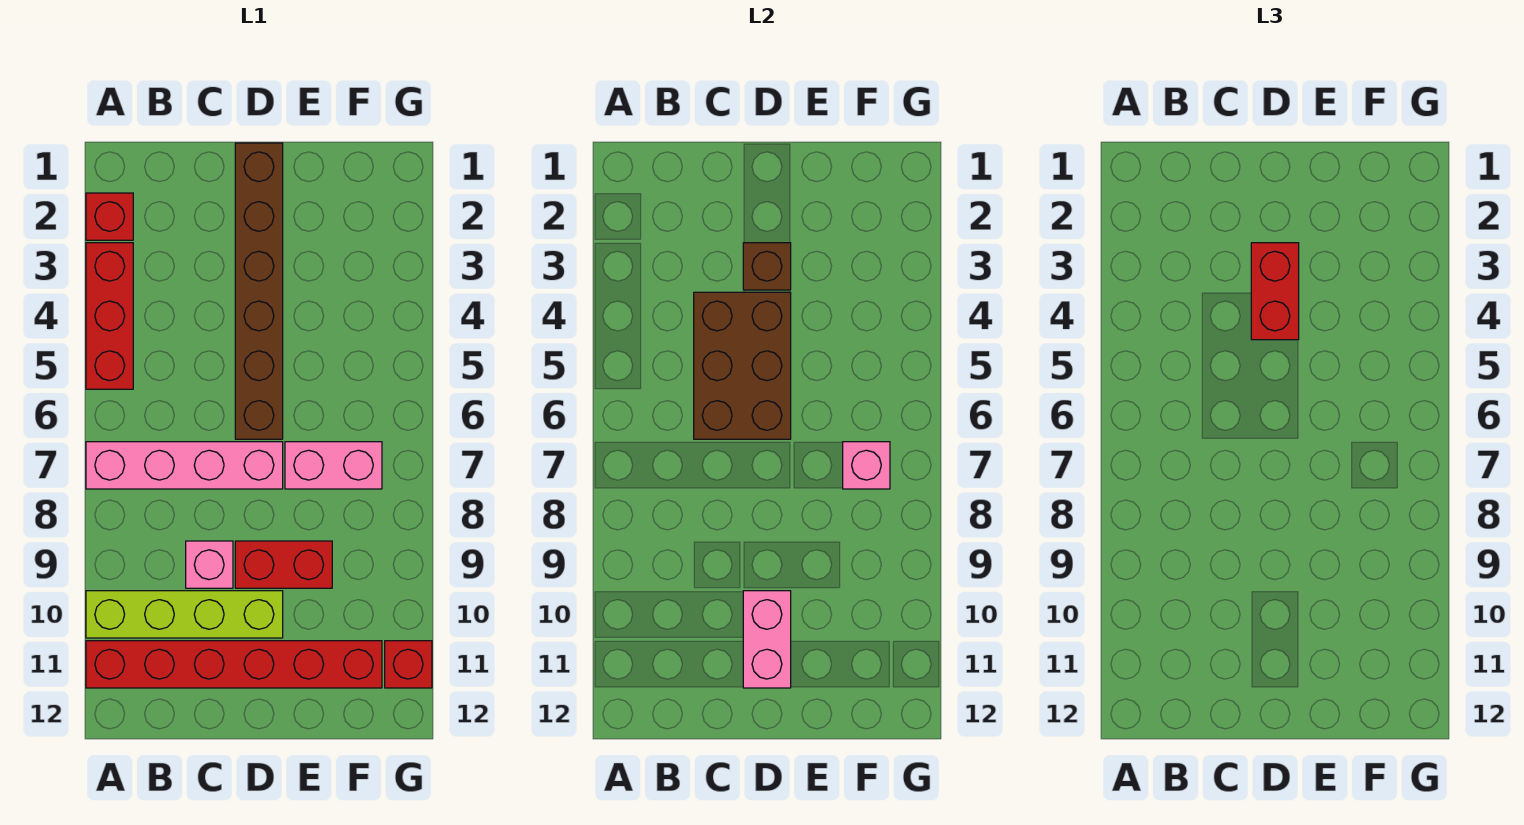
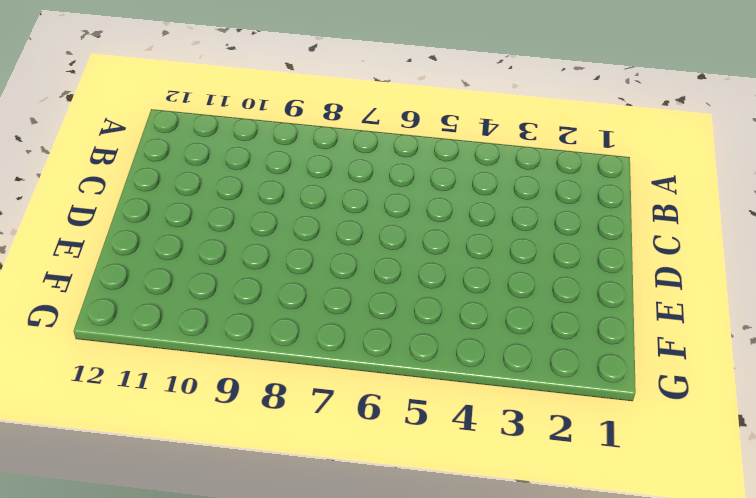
none -> red 1x1 brick [86,193,133,240]
none -> red 1x3 brick [86,243,133,389]
none -> pink 1x4 brick [86,442,283,489]

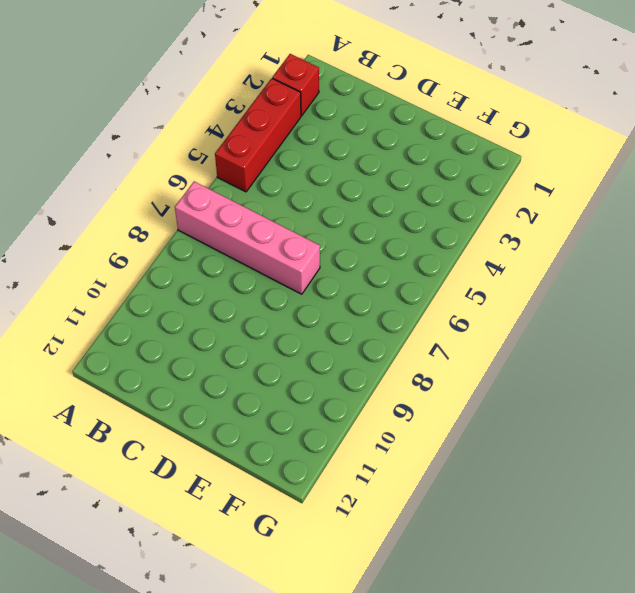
none -> lime 1x4 brick [86,591,283,638]
none -> red 1x6 brick [86,641,382,688]
none -> pink 1x1 brick [186,541,233,588]

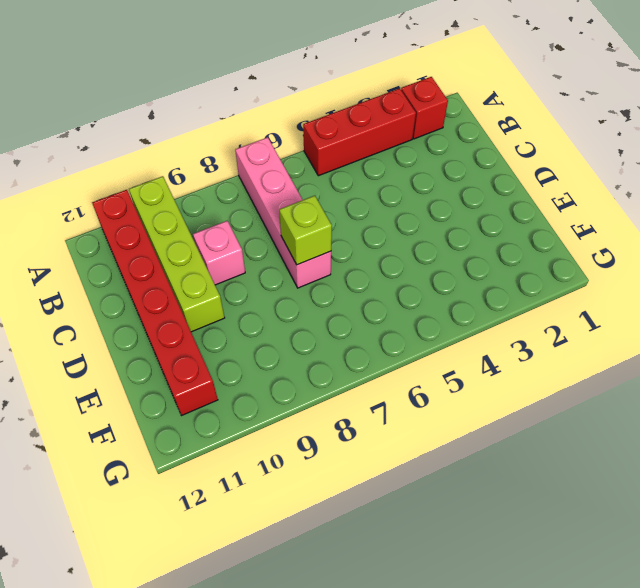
lime 1x1 brick [279,196,332,265] -> none
none -> brown 1x6 brick [235,143,283,439]
none -> red 1x2 brick [235,541,332,588]
none -> pink 1x2 brick [285,442,382,489]

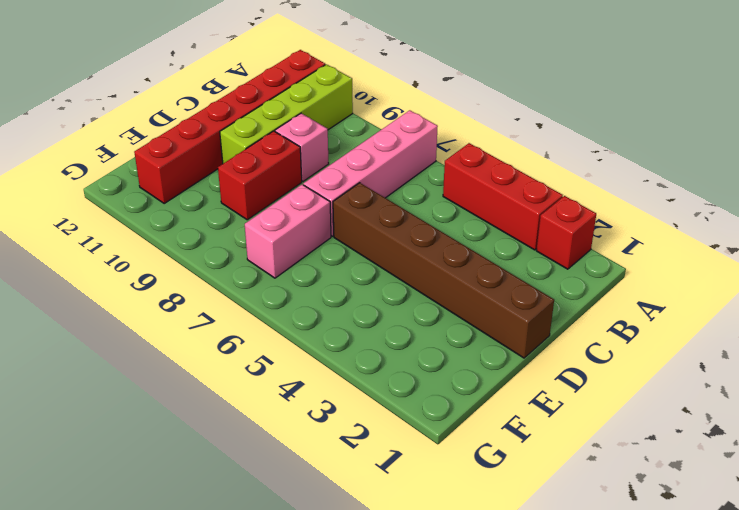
none -> red 1x1 brick [385,641,432,688]
none -> brown 2x3 brick [694,292,791,439]
none -> brown 1x1 brick [743,243,791,290]

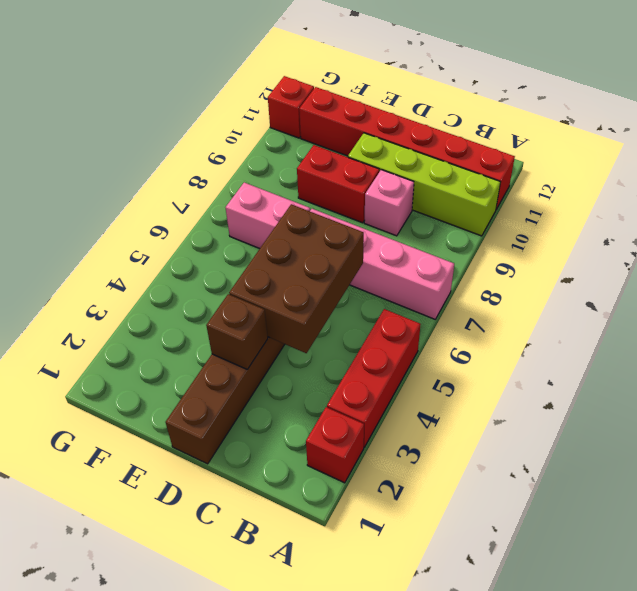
none -> pink 1x2 brick [743,591,791,688]
none -> pink 1x1 brick [843,442,890,489]
none -> red 1x2 brick [1251,243,1299,340]

